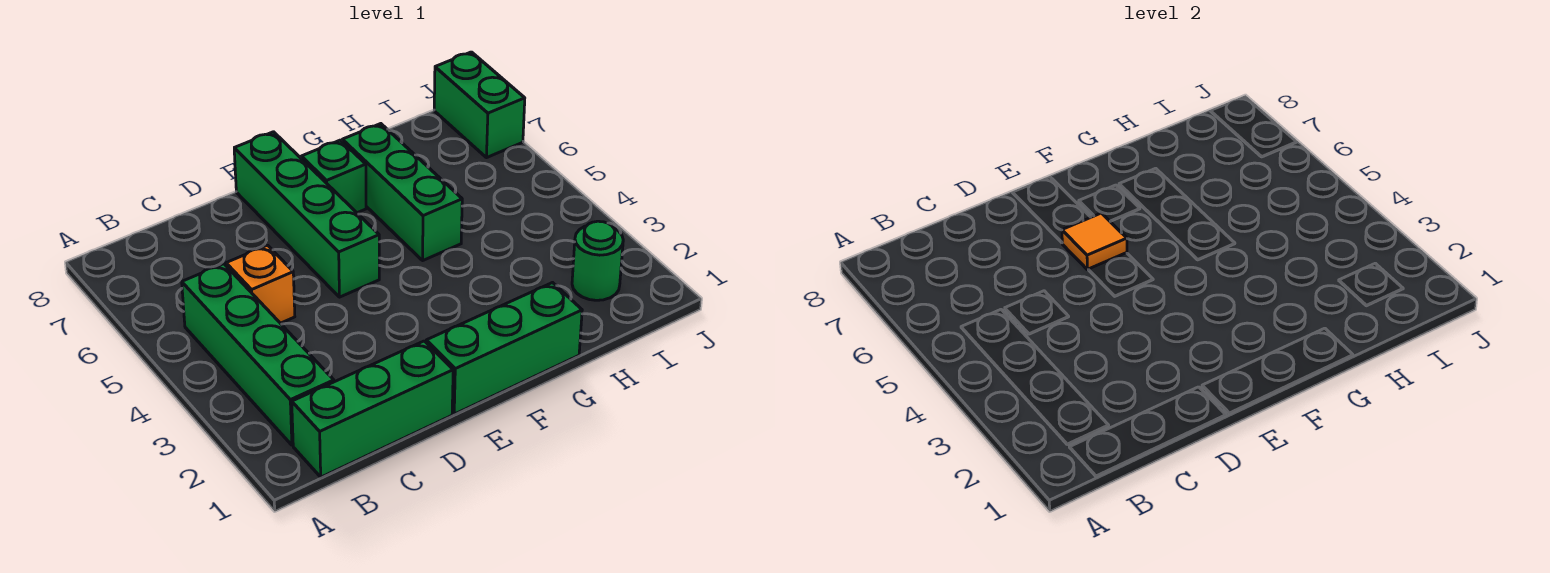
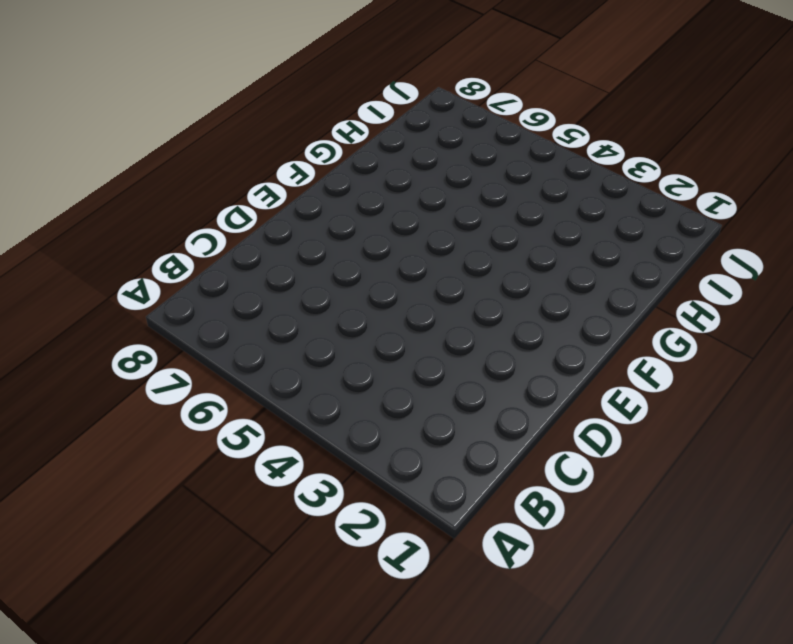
none -> green 1x3 brick [292,341,453,477]
none -> green 1x4 brick [182,264,334,445]

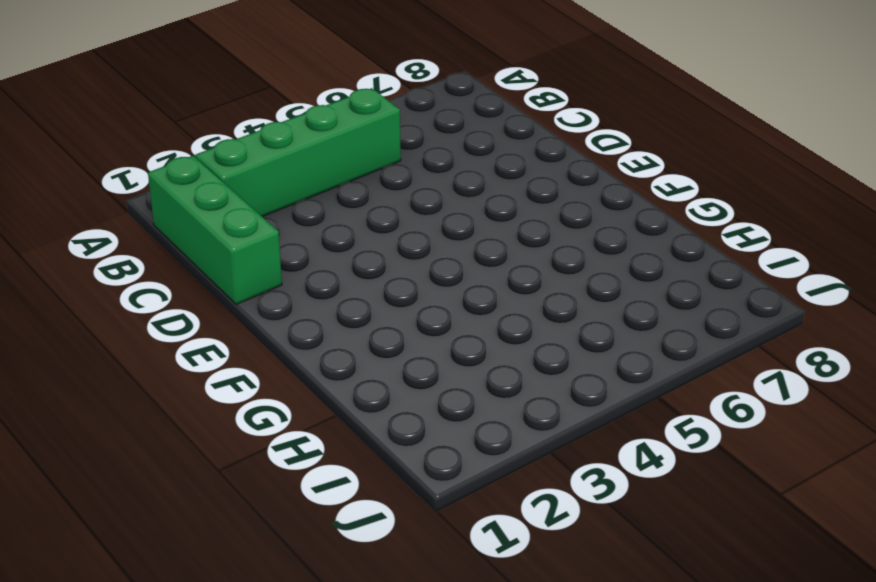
none -> orange 1x1 brick [226,245,295,323]
none -> green 1x3 brick [426,283,582,414]

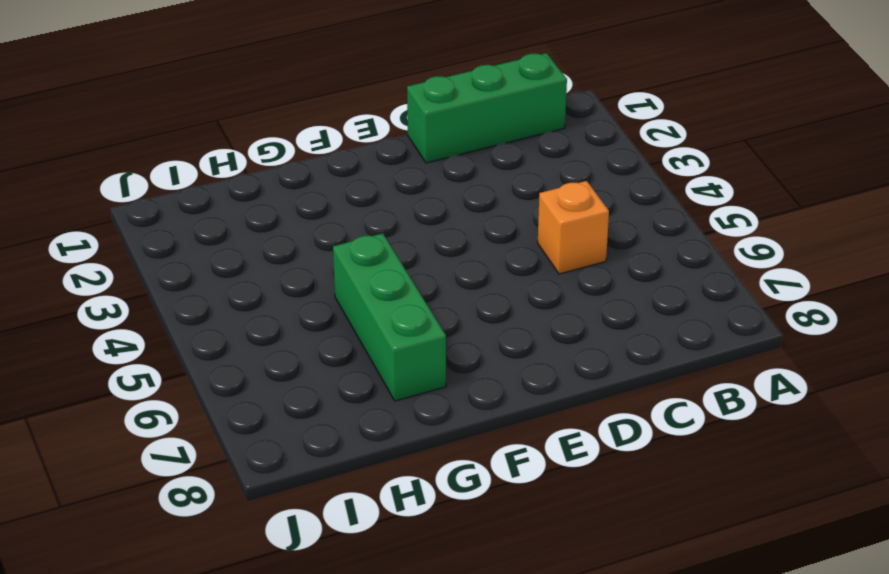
none -> green 1x4 brick [182,264,334,445]
none -> green 1x3 brick [426,283,582,414]

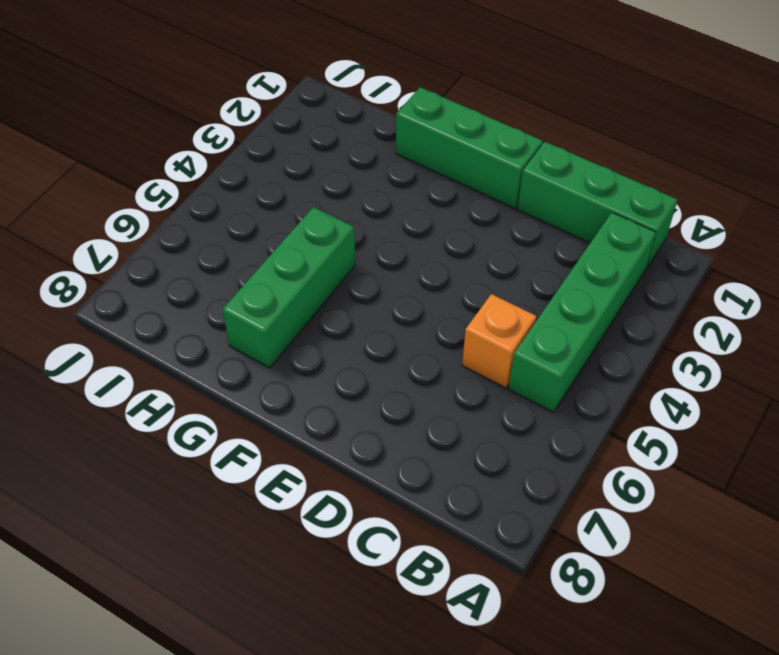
none -> green 1x4 brick [234,132,379,297]
none -> green 1x1 brick [301,140,366,213]

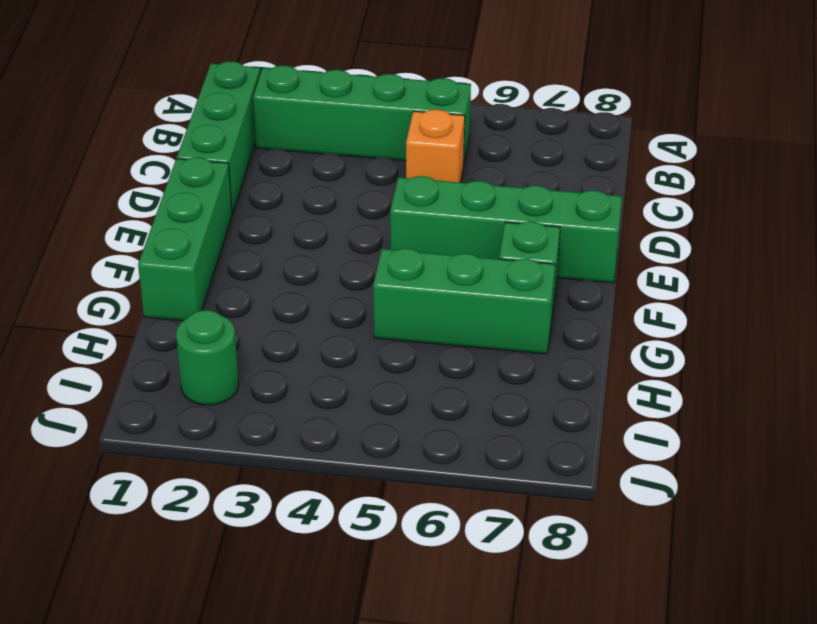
none -> green 1x2 brick [434,52,525,158]
none -> orange 1x1 tile [1062,213,1127,270]

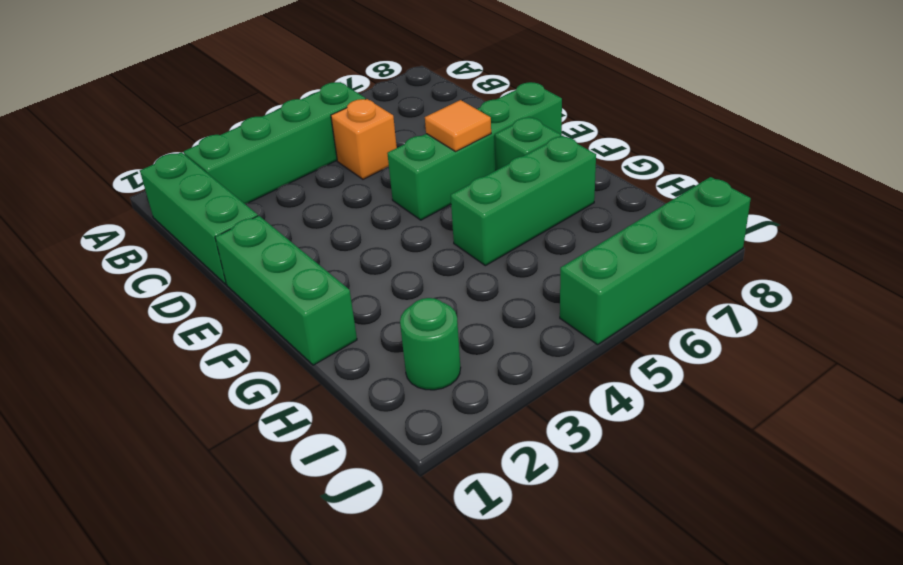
green 1x4 brick [560,177,751,345] -> green 1x2 brick [434,52,525,158]

